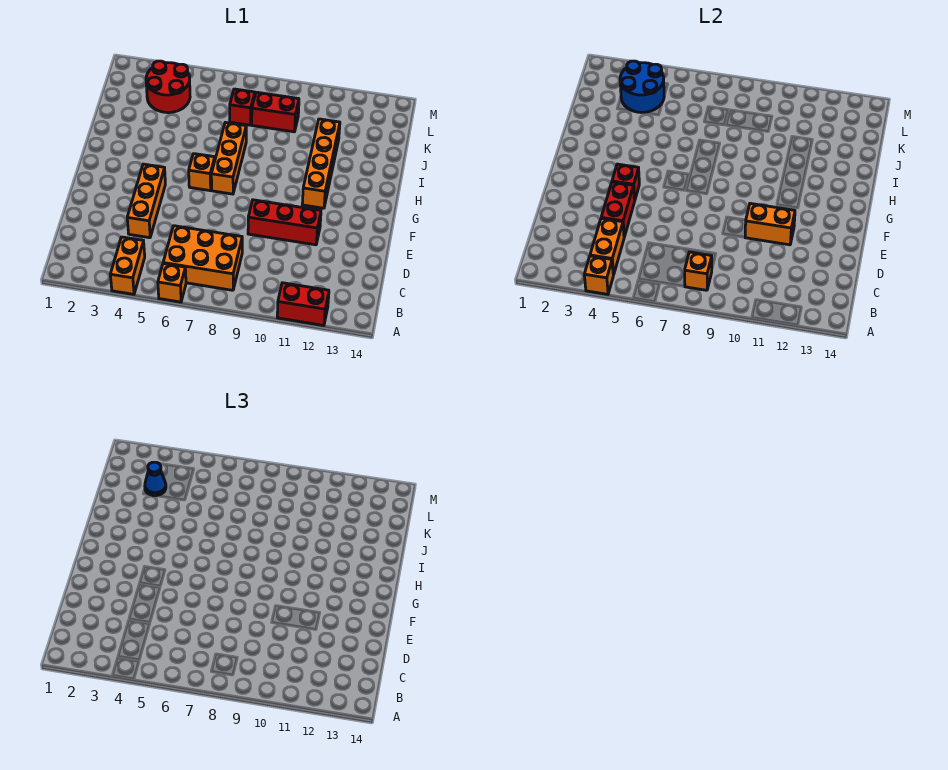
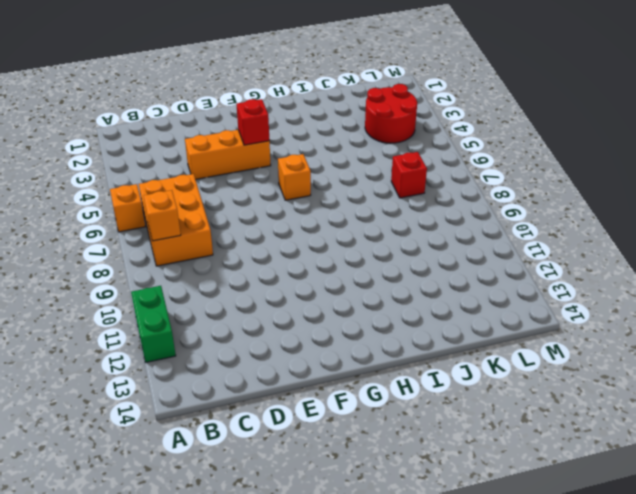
green 1x2 brick [131,286,176,362] -> red 1x2 brick [277,283,329,325]
none -> orange 1x2 brick [110,237,145,294]
none -> red 1x3 brick [248,200,321,245]
none -> orange 1x3 brick [211,122,246,194]

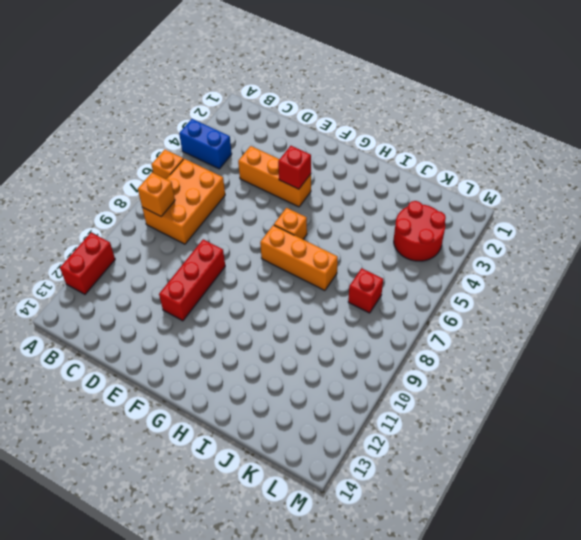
blue 1x2 brick [179,119,232,169] -> orange 1x2 brick [110,237,145,294]
none -> orange 1x4 brick [302,119,340,208]
none -> red 1x2 brick [252,92,299,132]
none -> orange 1x1 brick [584,256,613,294]

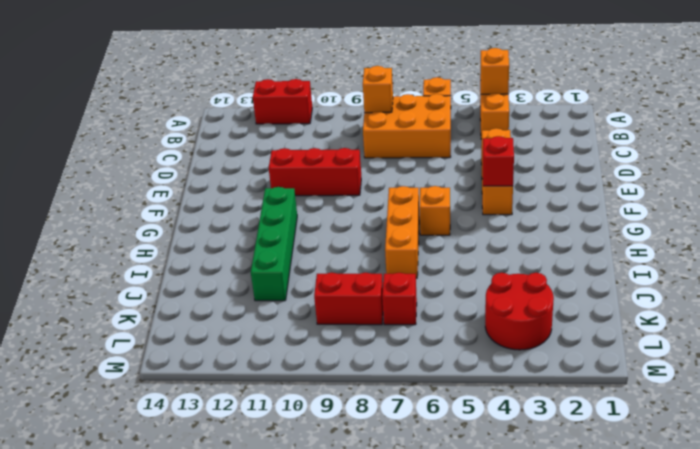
green 1x4 brick [251,187,297,301] -> orange 1x4 brick [302,119,340,208]
none -> orange 1x2 brick [590,218,624,275]
none -> red 1x2 brick [601,182,634,237]
none -> orange 1x2 brick [745,203,795,245]

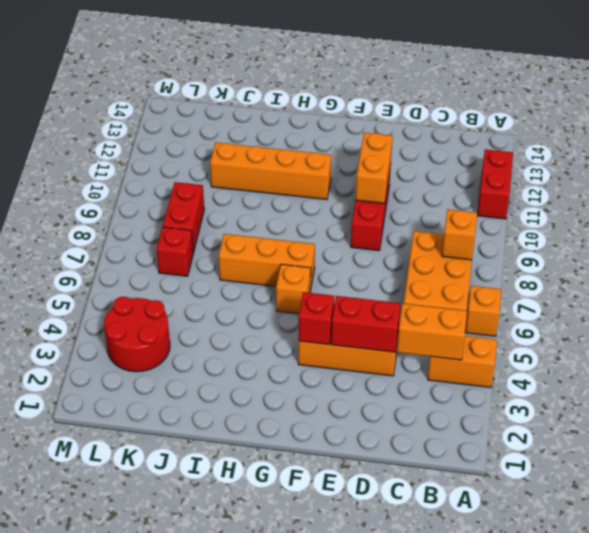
none -> orange 1x1 brick [584,256,613,294]
none -> blue 2x2 round brick [620,61,664,113]
none -> blue 1x1 cone [145,462,166,496]

